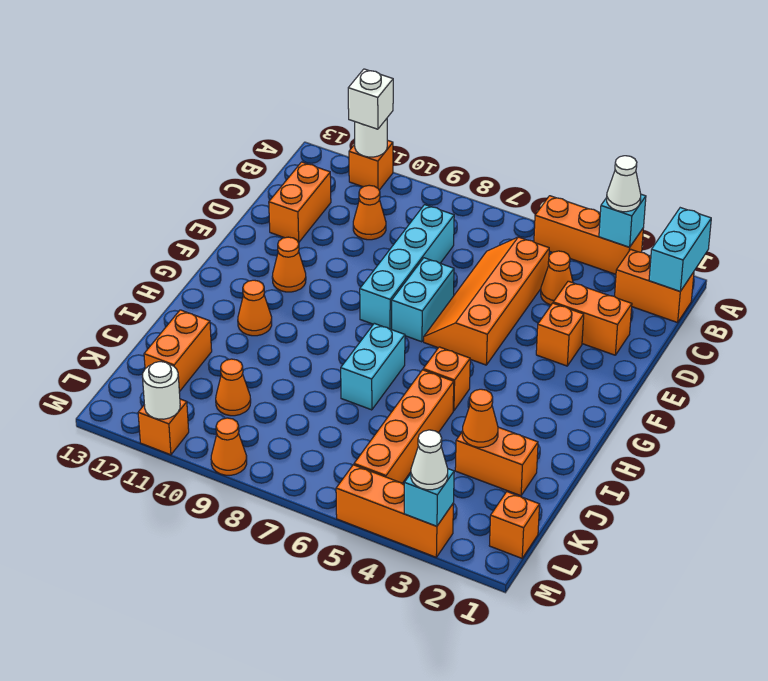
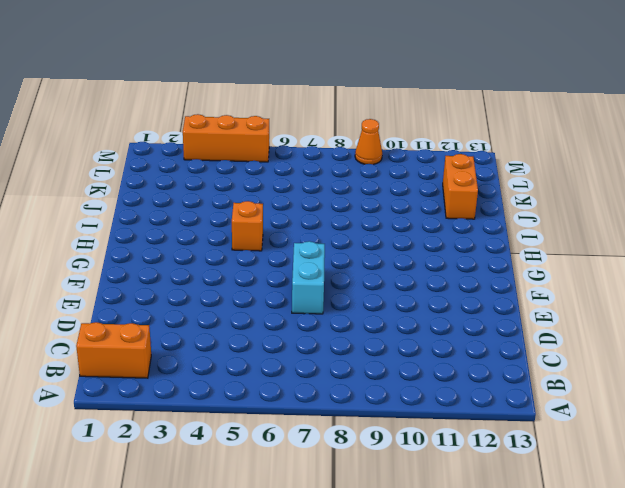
none -> orange 1x3 brick [534,196,643,274]
none -> orange 1x1 brick [349,140,393,190]
none -> orange 1x1 cone [541,251,573,305]
none -> orange 2x4 slope [424,237,549,365]

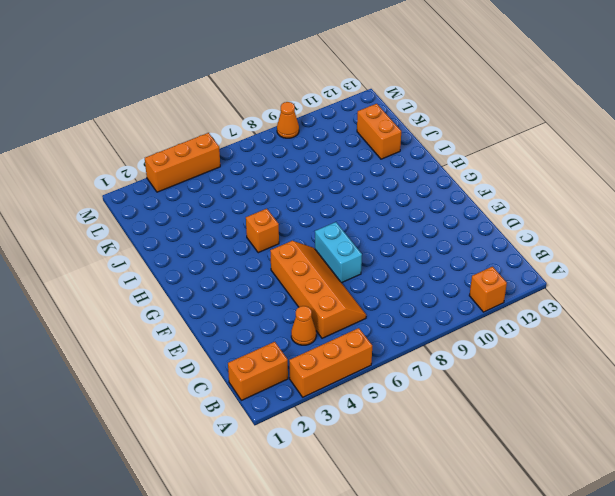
none -> cyan 1x4 brick [360,205,454,329]
none -> orange 1x1 cone [353,185,386,240]
none -> orange 1x2 brick [269,162,331,243]
none -> orange 1x2 brick [553,281,632,355]

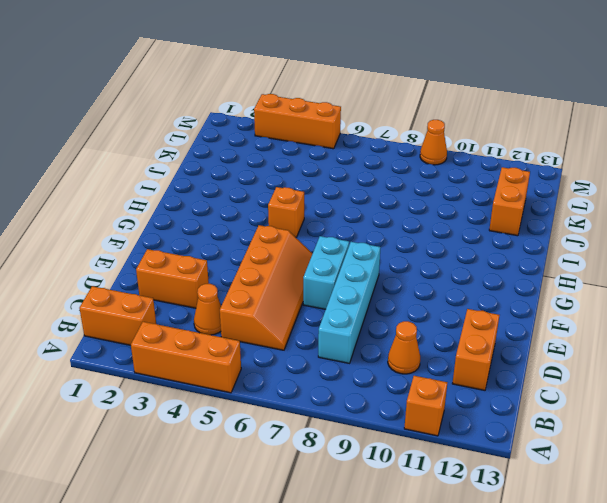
none -> orange 1x1 brick [536,303,584,366]
none -> orange 1x1 cone [272,237,306,292]
none -> cyan 1x2 brick [341,323,405,410]
none -> orange 1x1 cone [238,280,272,336]

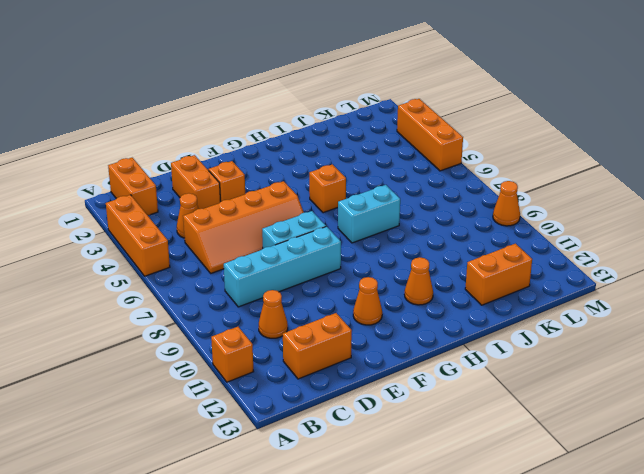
none -> orange 1x4 brick [354,370,454,483]
none -> orange 1x2 brick [455,427,538,496]
none -> orange 1x1 cone [216,359,251,416]
none -> orange 1x1 brick [489,492,540,558]

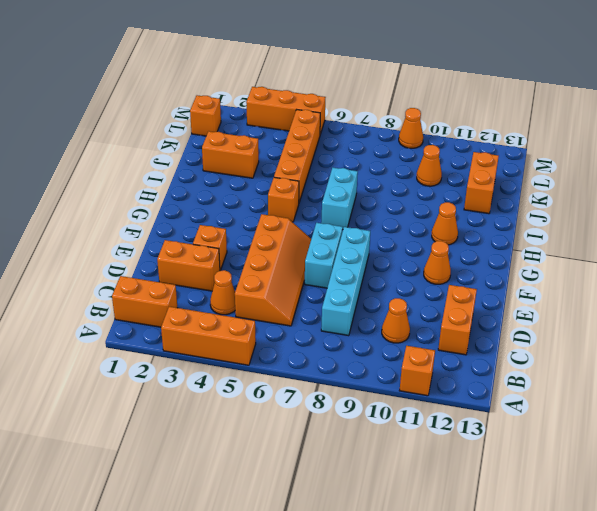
none -> orange 1x1 brick [138,399,189,455]
none -> cyan 1x2 brick [649,208,711,291]
none -> cyan 1x1 brick [599,194,646,247]
none -> white 1x1 round brick [355,119,387,157]

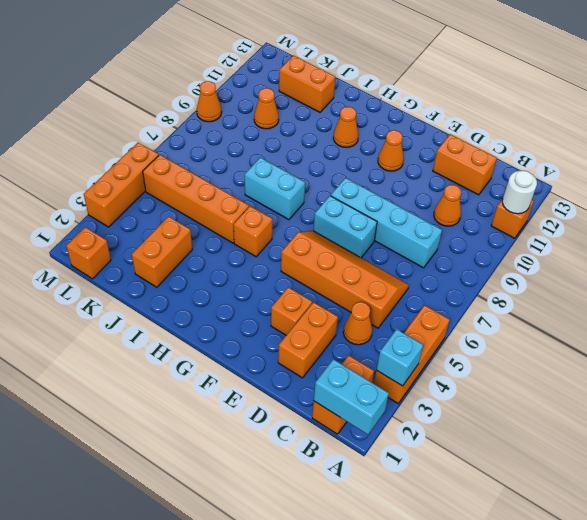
none -> orange 1x1 brick [138,399,189,455]
none -> orange 1x1 cone [462,389,498,447]
none -> cyan 1x1 brick [404,469,454,526]
none -> white 1x1 round brick [143,362,180,419]

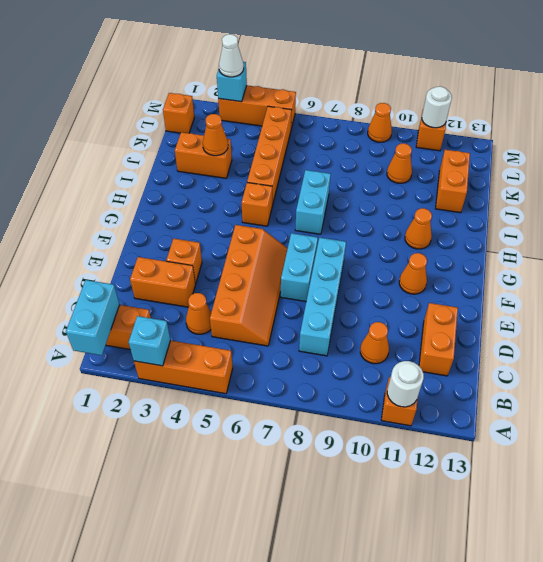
none -> white 1x1 cone [607,156,641,212]
none -> white 1x1 brick [348,69,393,129]

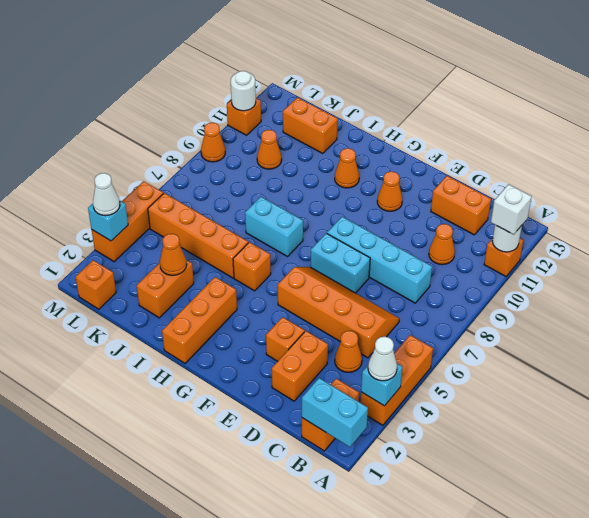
orange 1x3 brick [162,277,237,363] -> none

